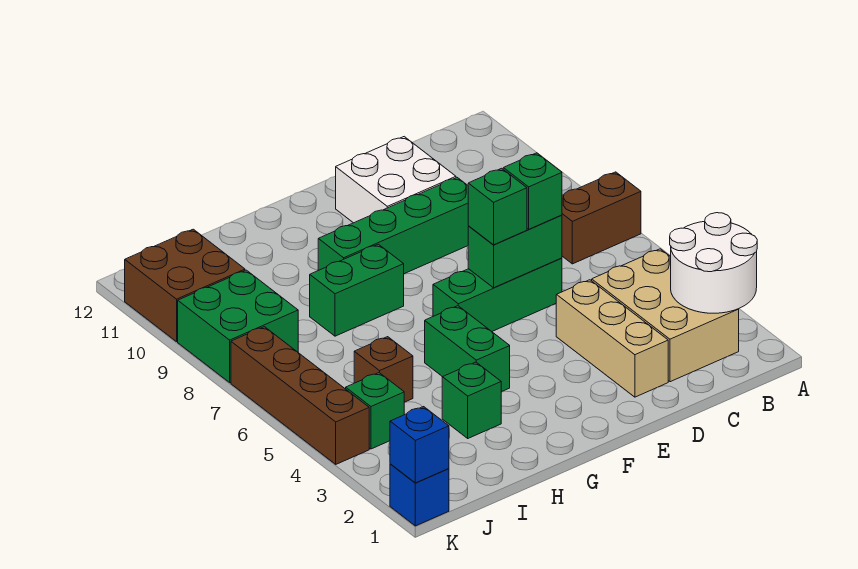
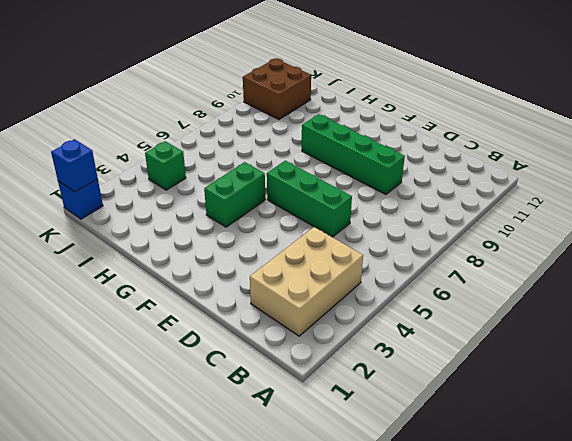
none -> brown 1x2 brick [562,172,641,264]
none -> tan 1x3 brick [556,280,668,397]
none -> white 2x2 brick [336,137,456,223]

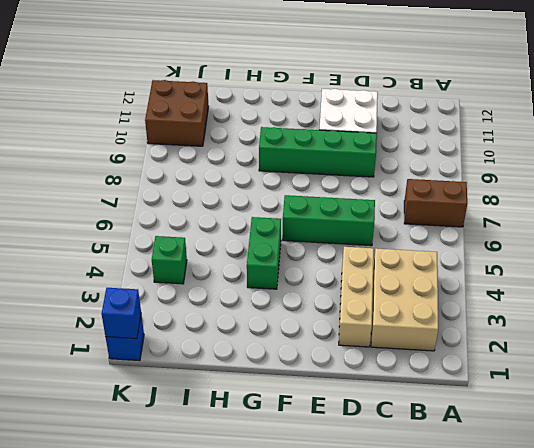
none -> green 1x2 brick [310,244,404,336]
none -> green 1x1 brick [442,362,501,438]
none -> brown 1x1 brick [354,337,413,402]

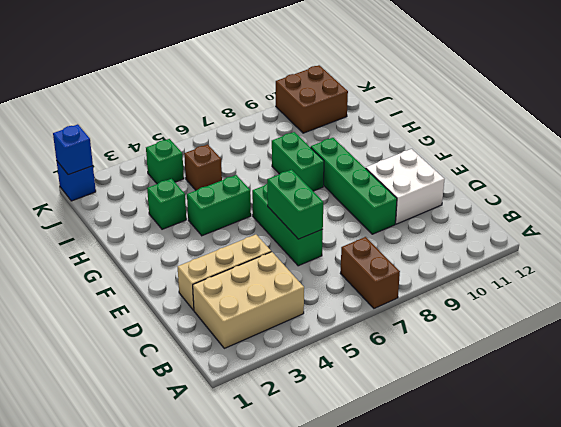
none -> green 2x2 brick [178,270,298,382]
none -> brown 1x4 brick [231,327,369,464]
none -> white 2x2 round brick [670,213,757,313]

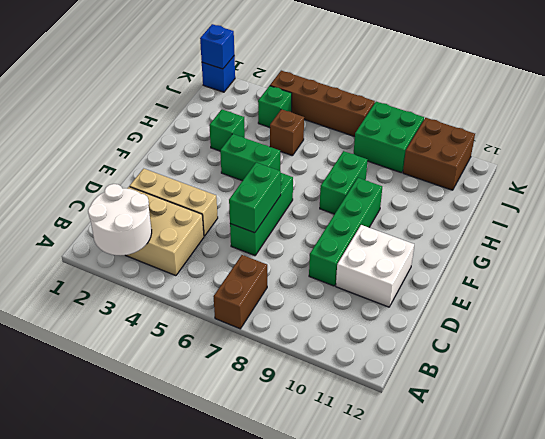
none -> green 1x1 brick [503,153,562,229]
none -> green 1x1 brick [468,168,527,245]

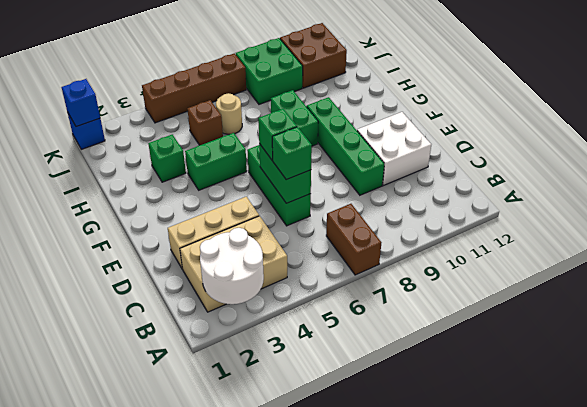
tan 1x1 round brick [216,93,242,134] -> none
none -> green 1x1 brick [346,373,404,449]

